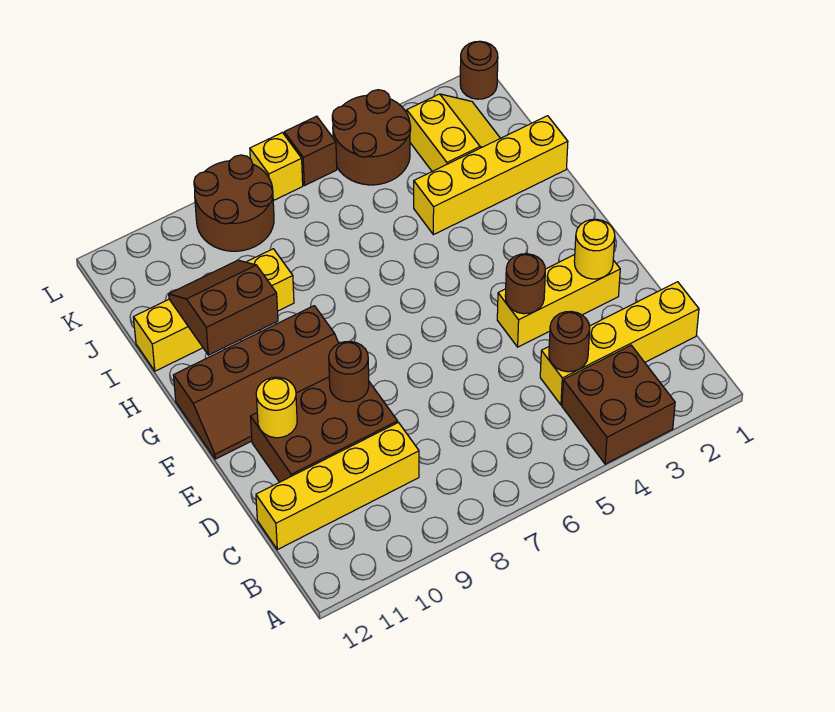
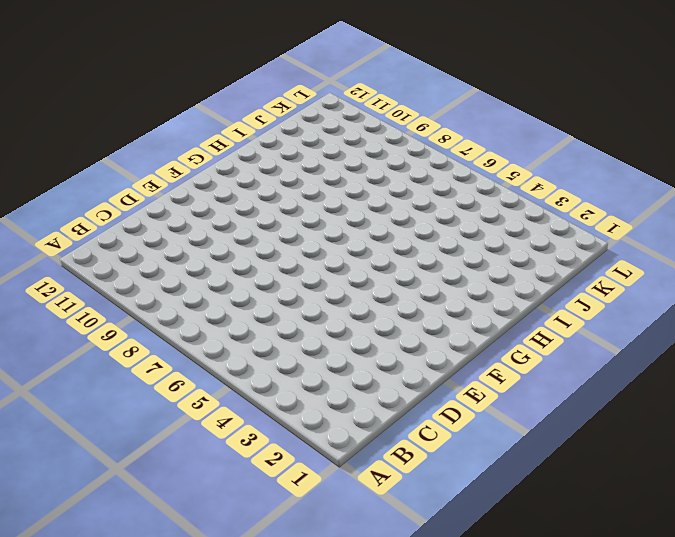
none -> brown 2x2 brick [562,345,675,464]
none -> yellow 1x4 brick [540,282,699,405]
none -> yellow 1x4 brick [256,423,419,550]

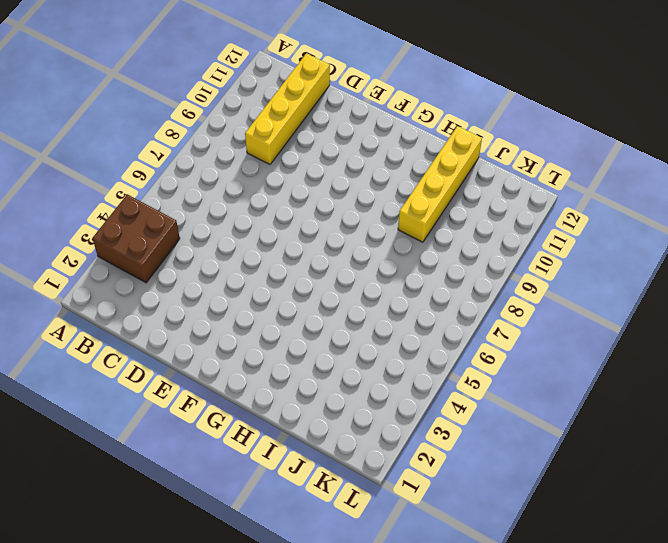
none -> yellow 1x4 brick [540,282,699,405]
none -> brown 2x3 brick [250,377,398,482]
none -> yellow 1x3 brick [497,255,620,347]

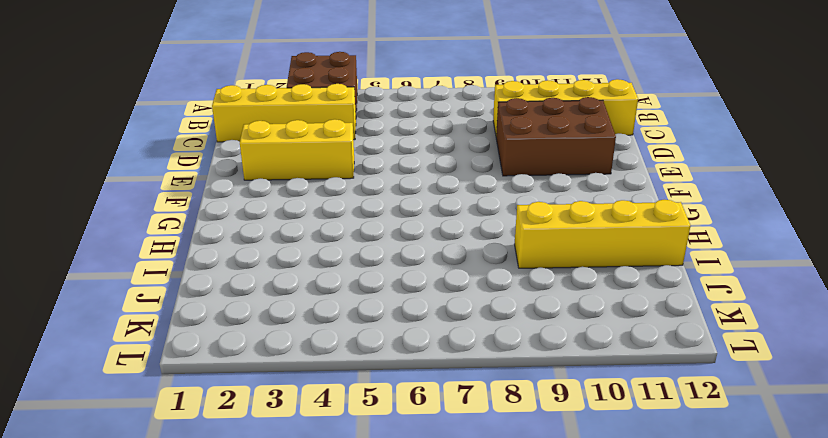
none -> brown 2x4 slope [173,306,339,459]
none -> yellow 1x4 brick [414,116,568,235]
none -> yellow 2x2 slope [407,94,500,171]

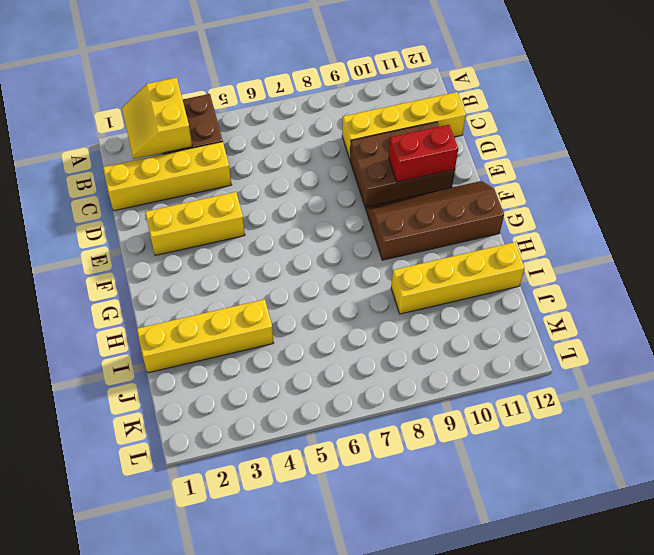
yellow 2x2 slope [122,78,192,159] -> yellow 2x2 slope moved to [407,94,500,171]
red 1x2 brick [389,125,458,182] -> yellow 1x1 round brick [256,377,297,438]
none -> brown 2x2 round brick [332,90,411,185]
none -> brown 2x2 round brick [194,155,274,251]
none -> brown 1x1 round brick [460,41,498,99]

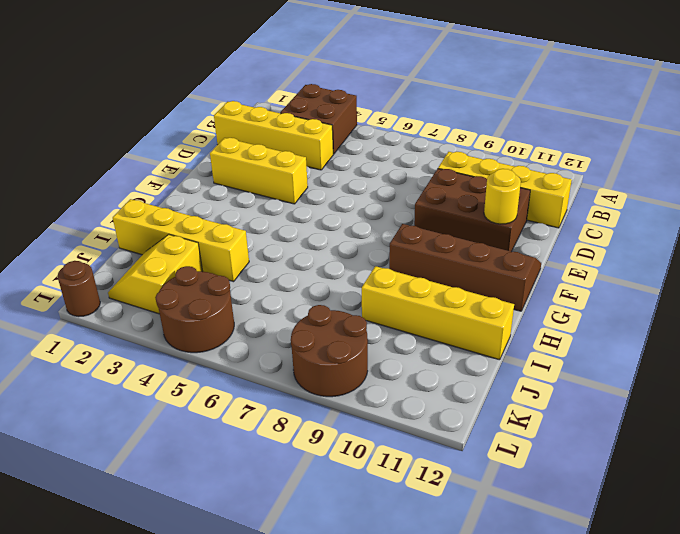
none -> brown 1x1 brick [284,116,337,186]
none -> yellow 1x1 brick [250,133,303,201]
none -> brown 1x1 round brick [549,312,590,372]

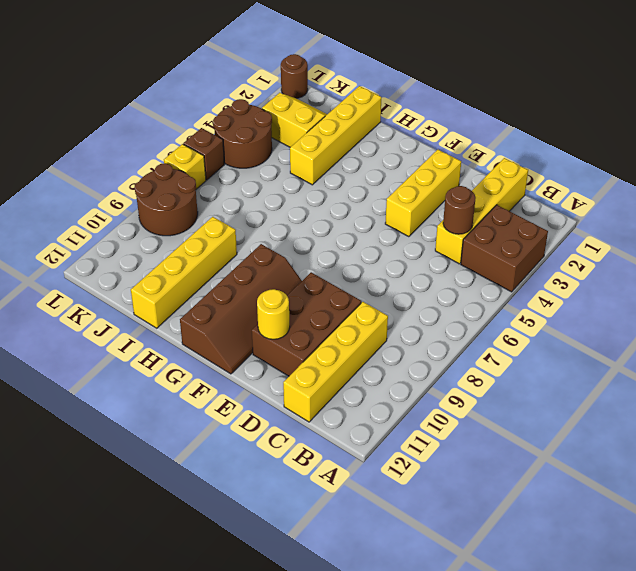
none -> yellow 1x1 round brick [574,219,615,279]
none -> brown 1x1 round brick [505,254,545,314]
none -> brown 1x1 round brick [329,341,369,402]

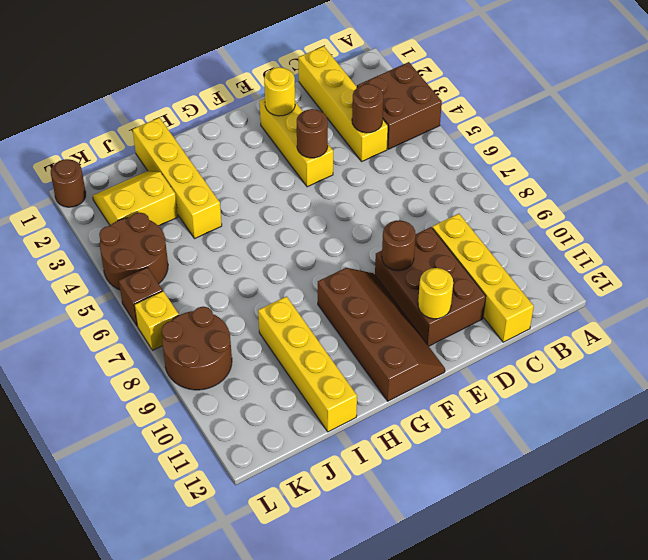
none -> brown 2x2 slope [169,260,278,355]

